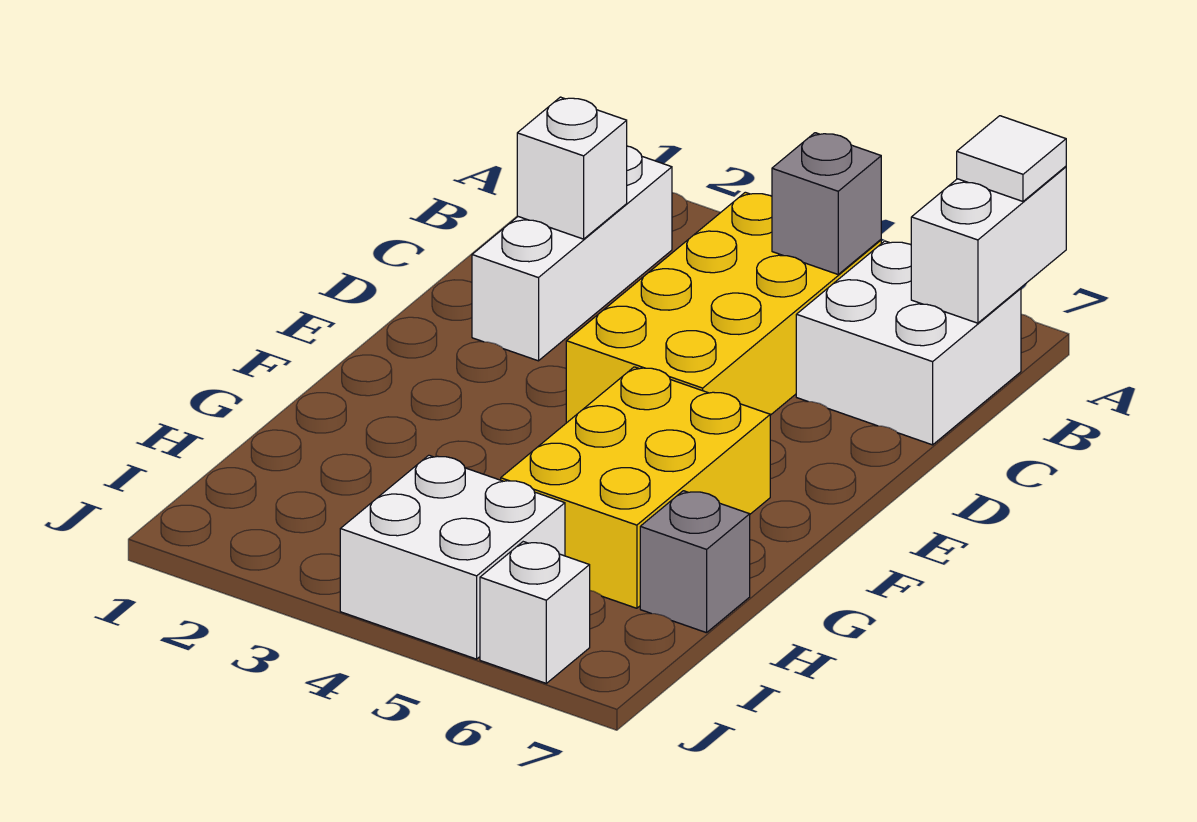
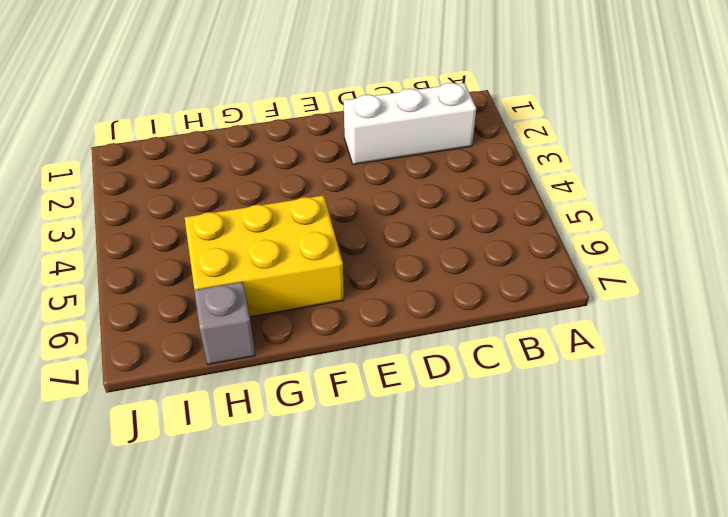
none -> yellow 2x4 brick [566,192,881,423]
none -> white 2x2 brick [796,241,1021,445]

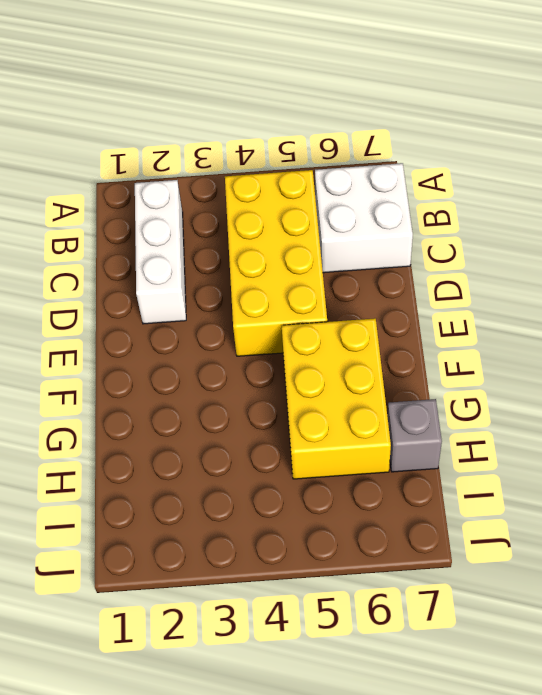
none -> white 2x2 brick [340,455,565,659]
none -> white 1x1 brick [480,542,590,683]

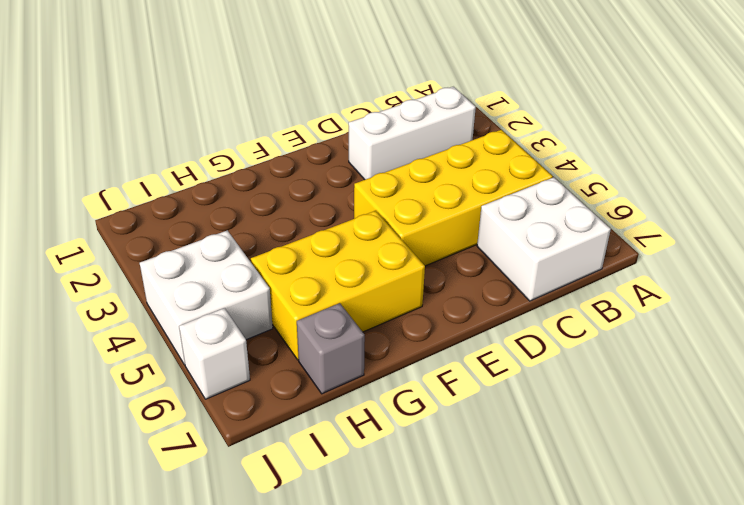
none -> white 1x2 brick [911,167,1066,323]
none -> grey 1x1 brick [772,133,881,274]

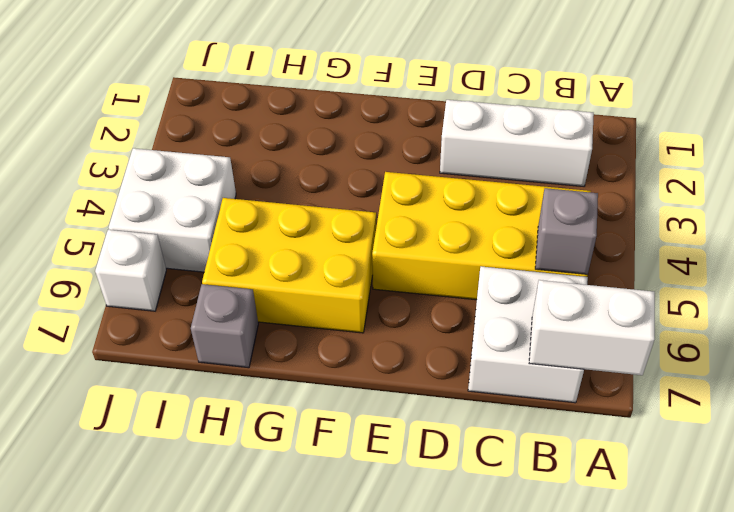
none -> white 1x1 brick [517,97,627,239]
none -> white 1x1 tile [957,116,1066,201]

